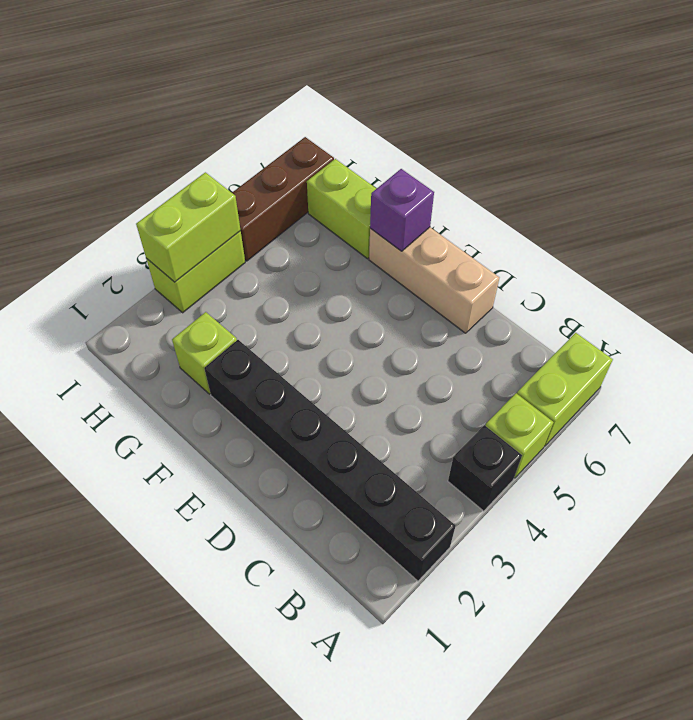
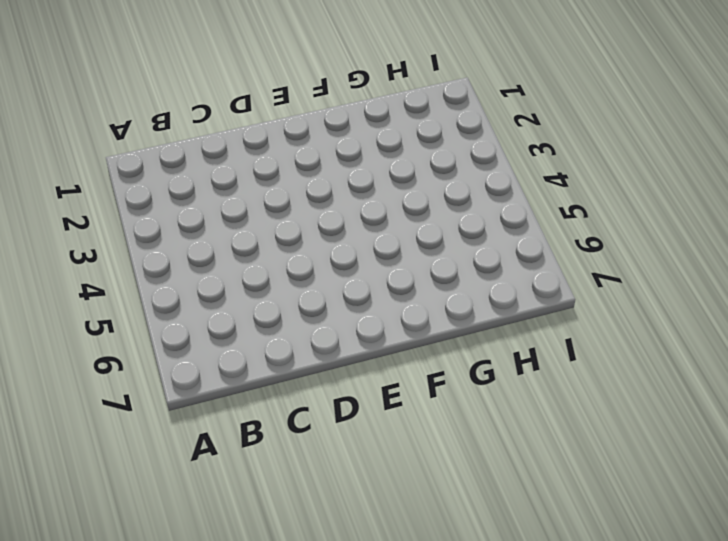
none -> black 1x6 brick [204,340,456,581]
none -> black 1x1 brick [448,425,522,511]

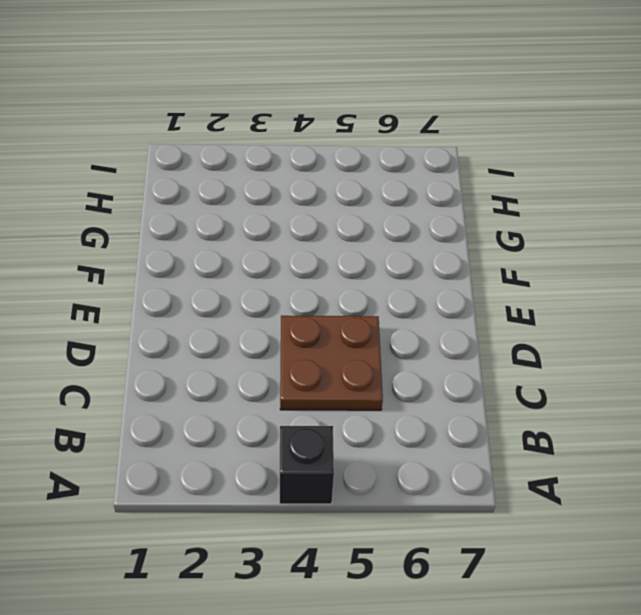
brown 2x2 plate [280,316,383,410] -> none
none -> black 1x6 brick [204,340,456,581]
none -> lime 1x1 brick [486,393,553,478]

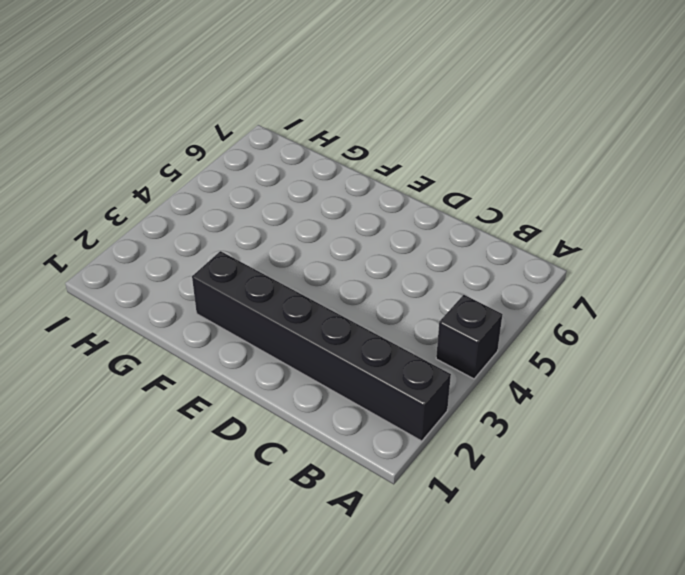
none -> lime 1x1 brick [486,393,553,478]
none -> lime 1x2 brick [517,333,613,446]

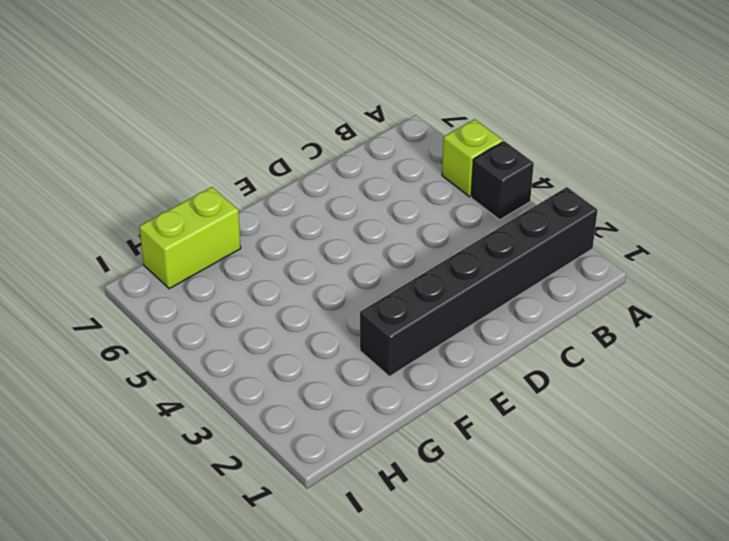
none -> lime 1x2 brick [517,333,613,446]
none -> tan 1x3 brick [369,227,500,333]

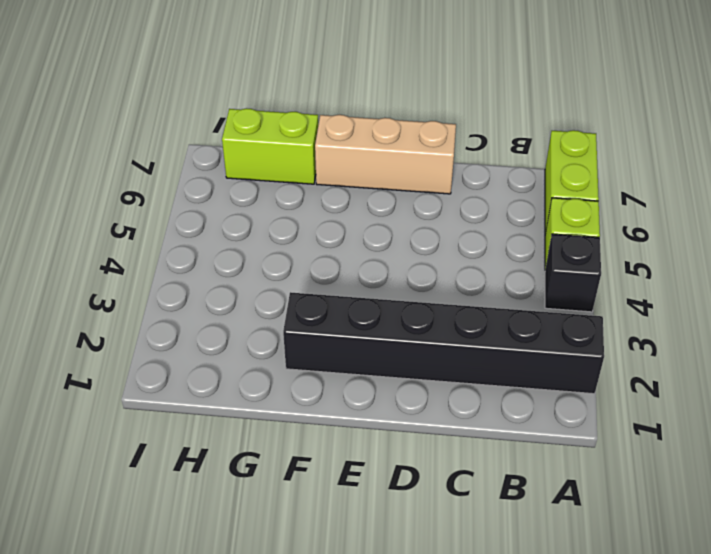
none -> lime 1x1 brick [172,312,237,394]
none -> lime 1x2 brick [146,231,245,313]

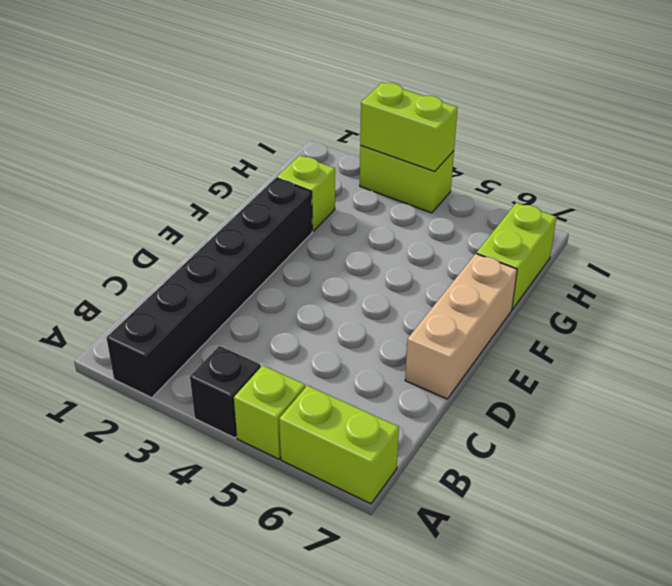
none -> brown 1x3 brick [232,137,334,261]
none -> purple 1x1 brick [370,169,434,251]

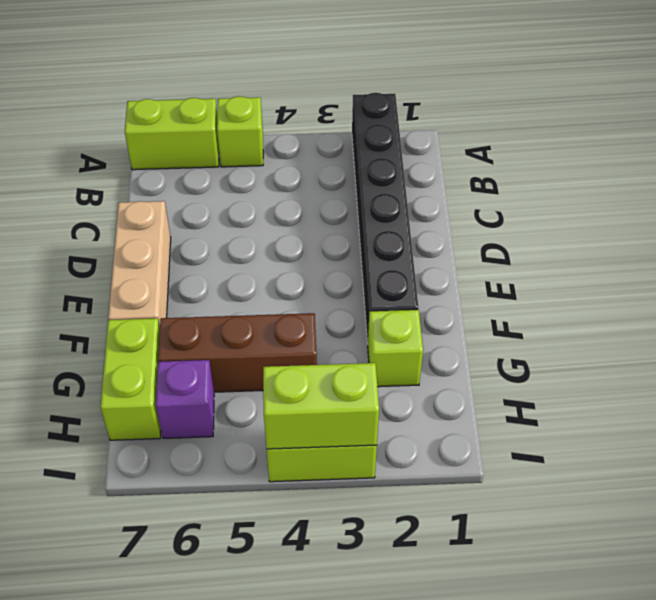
brown 1x3 brick [158,313,317,392] -> brown 1x3 brick moved to [232,137,334,261]
purple 1x1 brick [156,360,214,438] -> purple 1x1 brick moved to [370,169,434,251]
none -> black 1x1 brick [448,425,522,511]

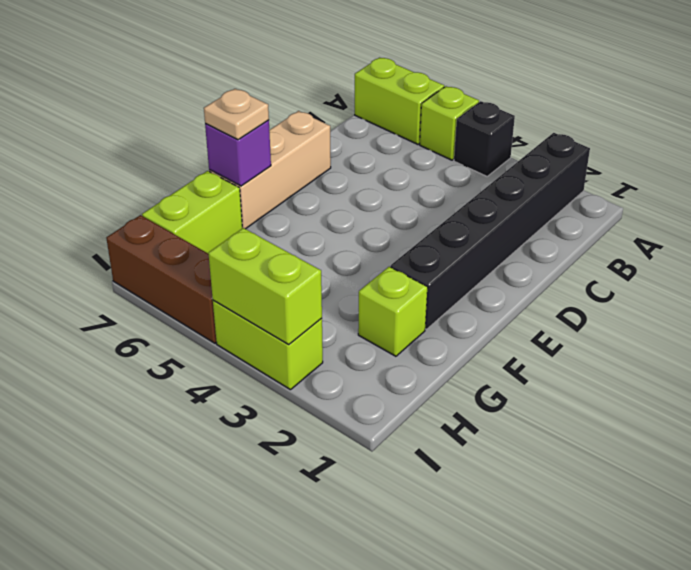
tan 1x1 plate [204,89,269,140] -> none

